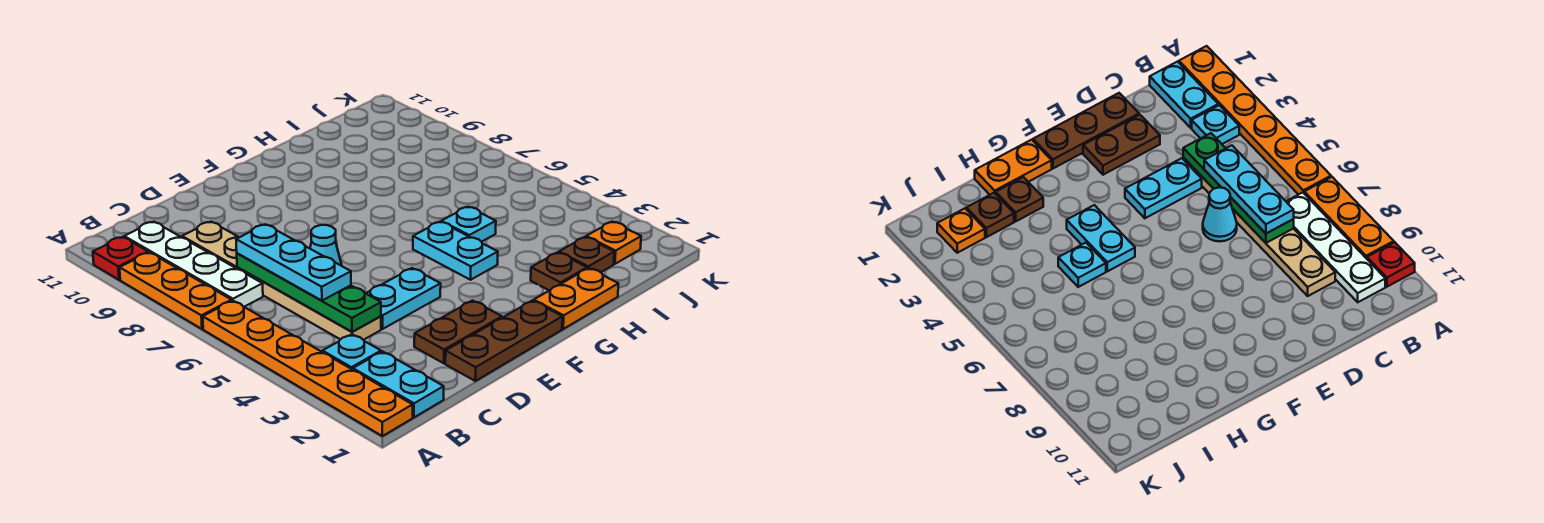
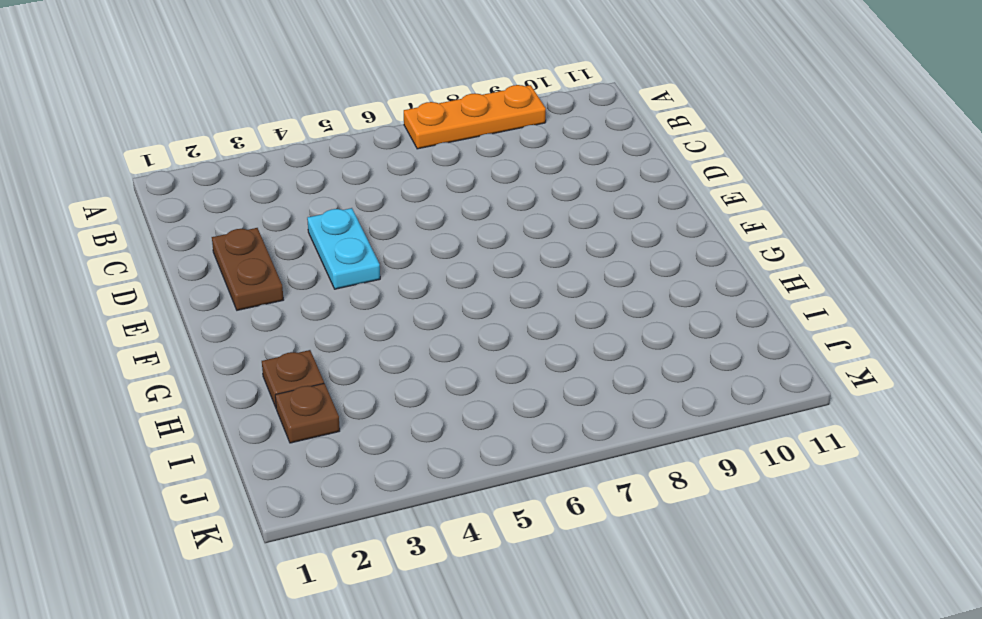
none -> orange 1x6 plate [203,301,413,436]
none -> red 1x1 plate [93,237,148,280]
none -> cyan 1x2 plate [353,352,444,417]

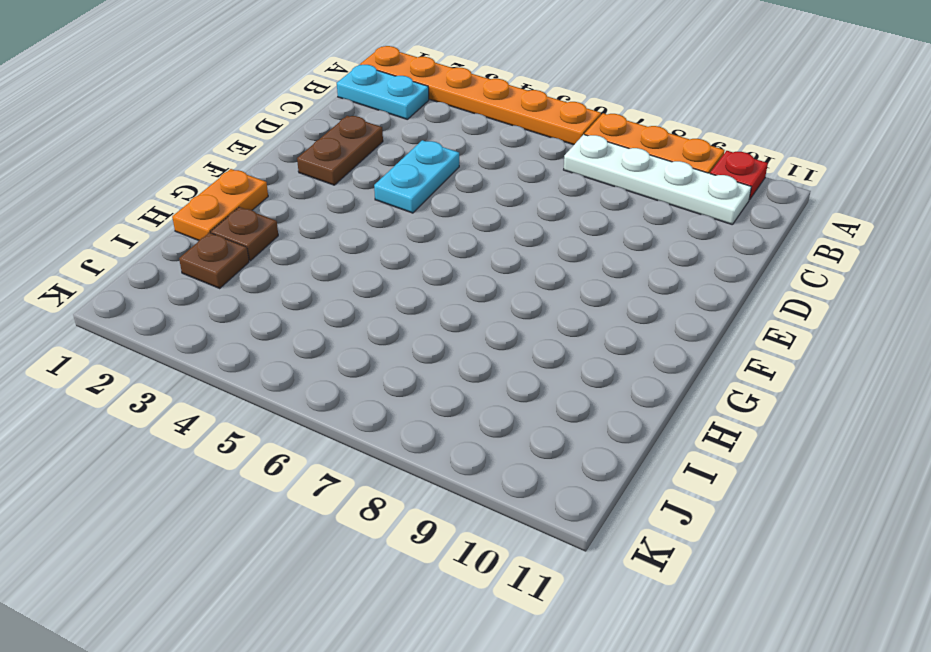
none -> cyan 1x1 plate [322,334,381,370]
none -> tan 1x6 plate [182,222,381,340]
none -> brown 1x3 plate [445,301,562,381]

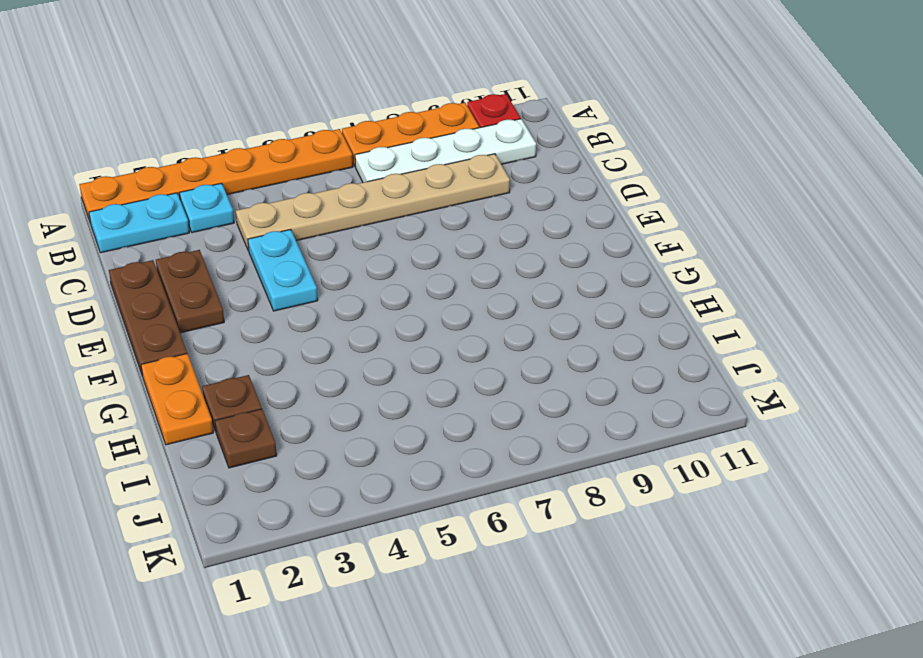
none -> cyan 1x1 cone [310,225,342,266]
none -> cyan 1x2 plate [413,222,498,280]
none -> cyan 1x1 plate [441,207,496,242]

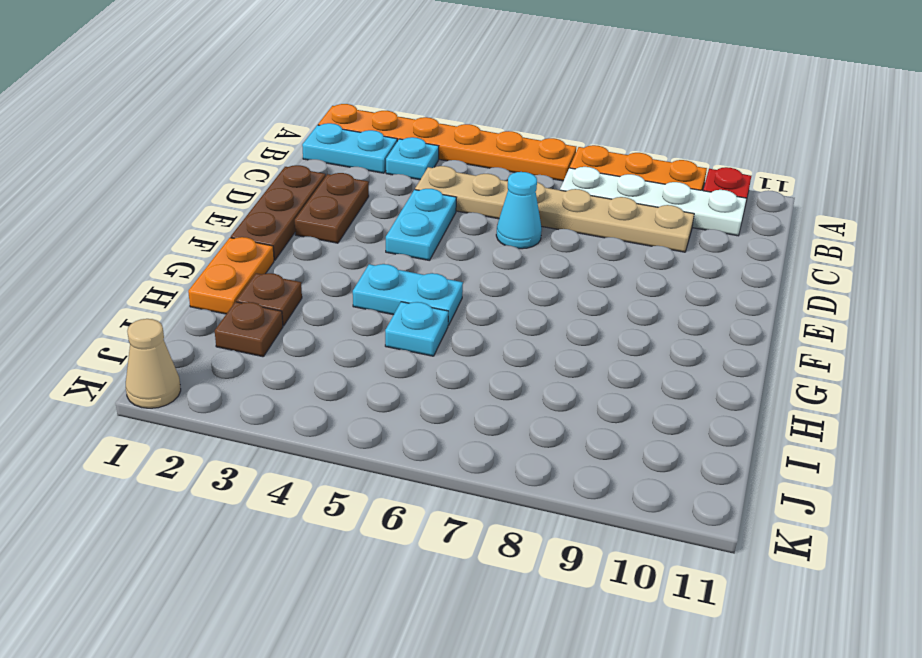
tan 1x1 cone [126,319,181,408] -> none
none -> orange 1x1 plate [586,222,641,264]
none -> green 1x4 plate [237,253,381,332]
none -> cyan 1x3 plate [236,224,351,301]

